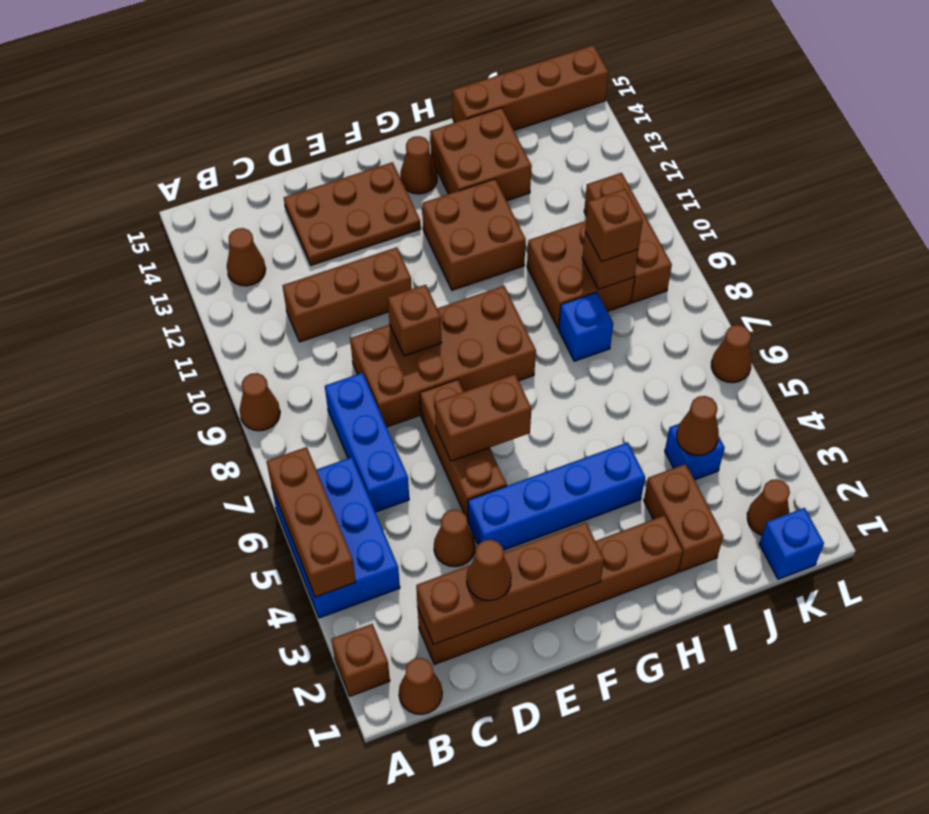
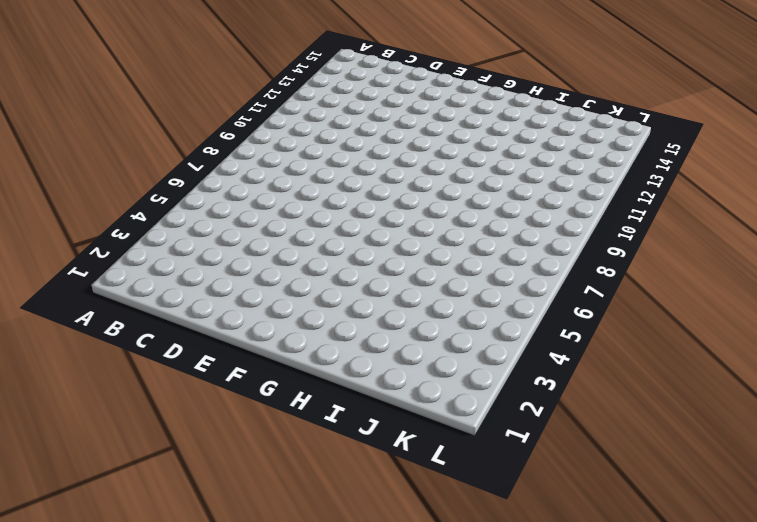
none -> brown 1x1 brick [332,624,390,696]
none -> blue 2x3 brick [272,457,400,618]
none -> brown 1x1 cone [239,373,280,431]
none -> brown 1x1 cone [399,658,442,714]

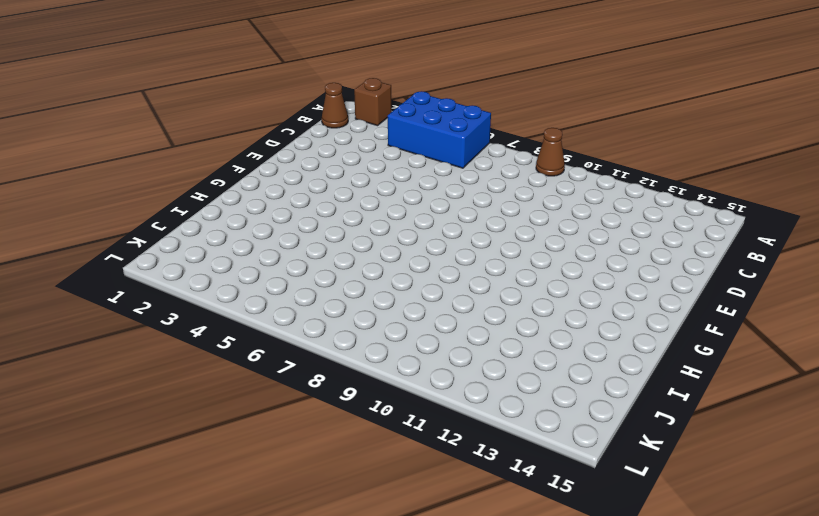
none -> brown 1x1 cone [227,228,266,286]
none -> brown 1x6 brick [418,515,683,665]
none -> blue 1x3 brick [325,373,409,512]
none -> brown 1x3 brick [282,247,412,342]

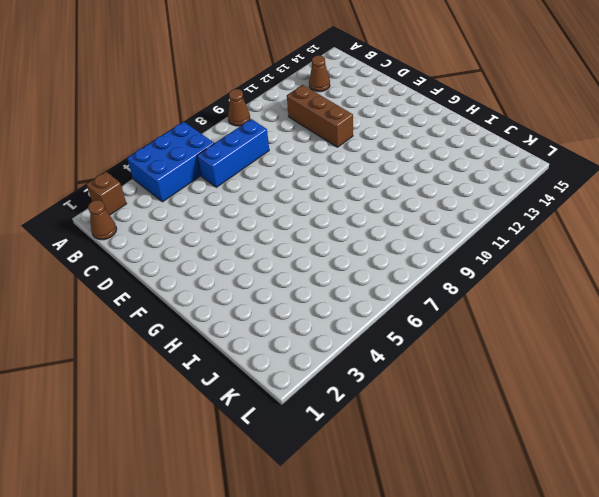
none -> brown 1x6 brick [418,515,683,665]
none -> brown 1x1 cone [434,509,475,567]
none -> brown 2x4 brick [350,286,536,427]
none -> brown 2x3 plate [284,162,421,265]

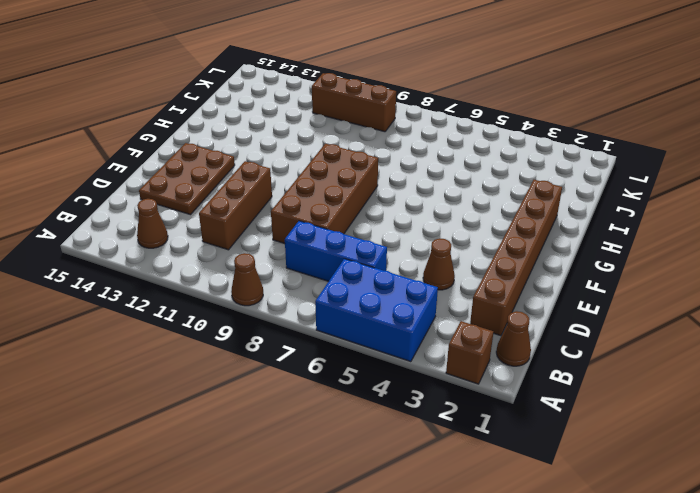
none -> blue 1x4 brick [468,442,645,550]
none -> brown 1x3 brick [420,379,506,521]
none -> brown 2x2 brick [422,179,526,290]
none -> brown 1x1 cone [400,136,437,194]

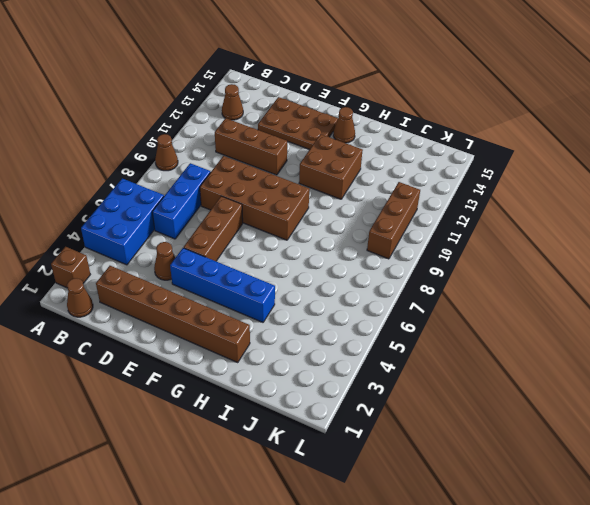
none -> brown 2x2 brick [430,108,532,201]
none -> brown 1x2 brick [644,464,723,572]
none -> blue 1x1 brick [559,292,613,361]
none -> brown 2x2 brick [527,221,634,329]

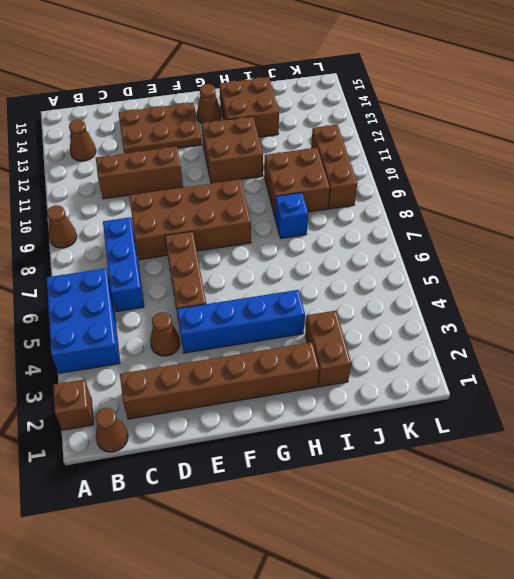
none -> brown 1x4 brick [453,45,608,130]
none -> blue 1x1 brick [665,424,725,480]
none -> blue 1x1 brick [759,508,824,579]
none -> brown 1x1 cone [747,479,790,535]

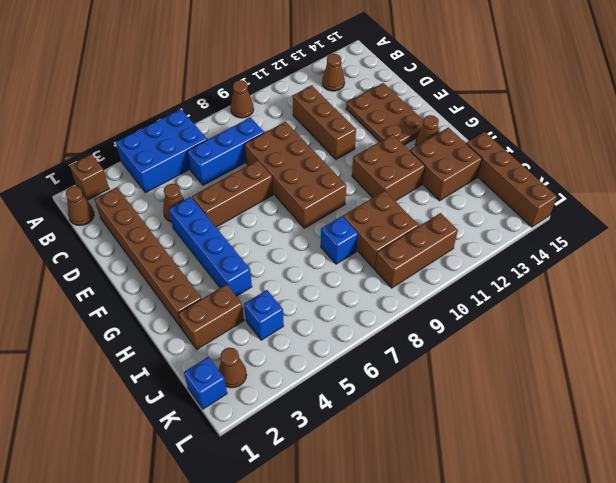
none -> brown 1x1 cone [711,325,752,383]
none -> brown 1x3 brick [266,447,356,597]
none -> brown 1x4 brick [416,523,604,645]
none -> brown 1x2 brick [435,374,532,461]

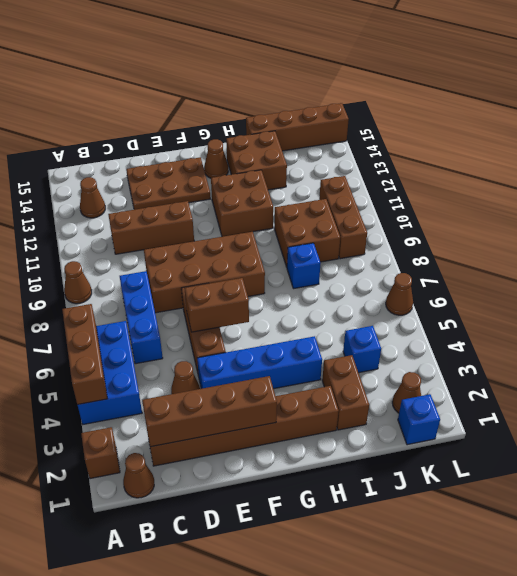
none -> brown 1x1 brick [388,285,441,356]
none -> brown 1x1 cone [677,396,719,455]
none -> brown 1x1 brick [582,232,638,289]
none -> brown 1x1 cone [467,540,511,601]

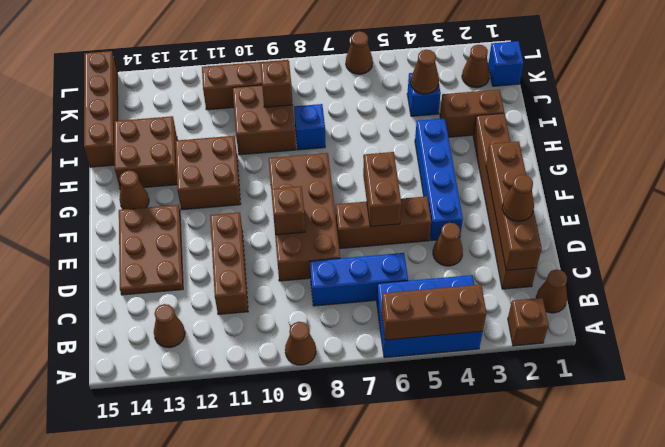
none -> brown 1x1 brick [585,189,643,262]

